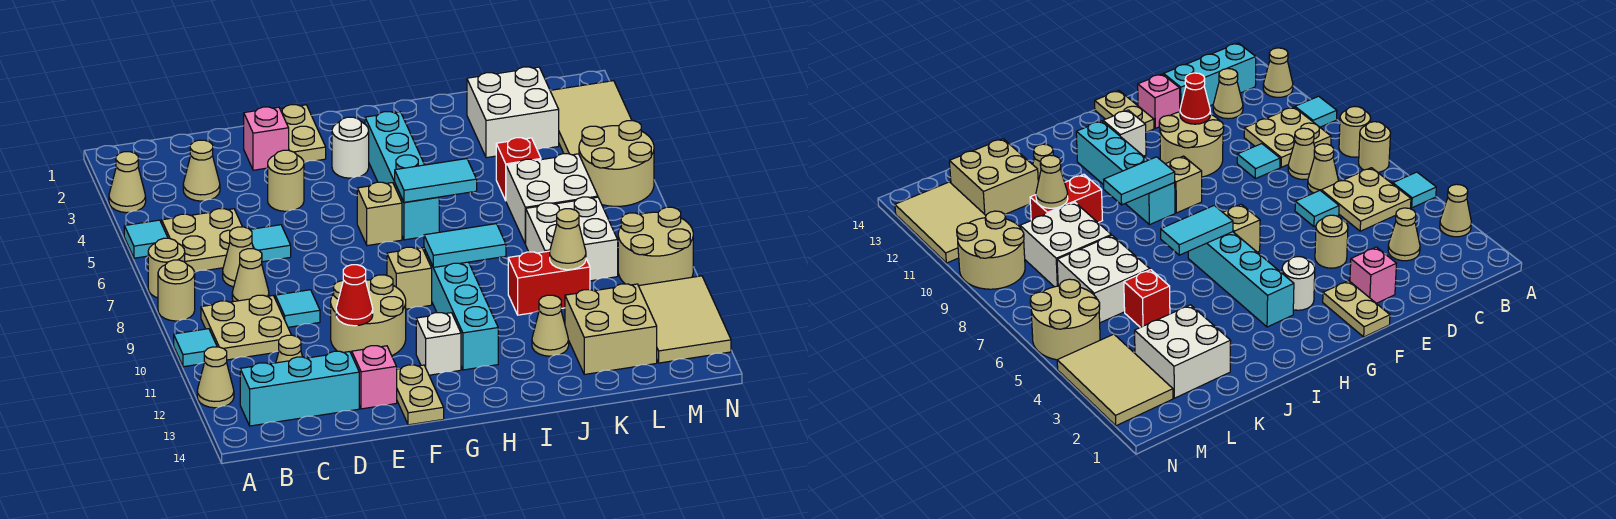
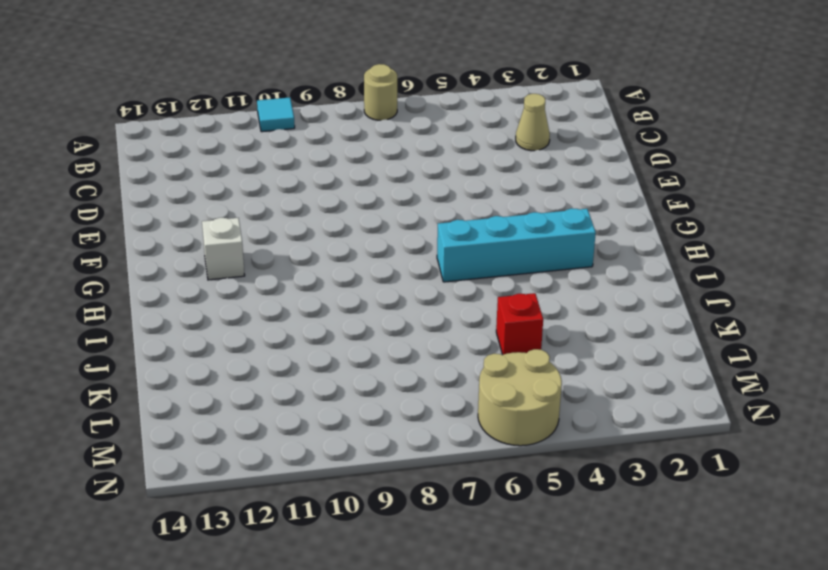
none -> tan 1x1 cone [109,152,146,213]
none -> cyan 1x1 tile [124,220,168,258]
none -> tan 1x1 round brick [158,260,195,321]
none -> tan 1x1 cone [197,347,234,408]

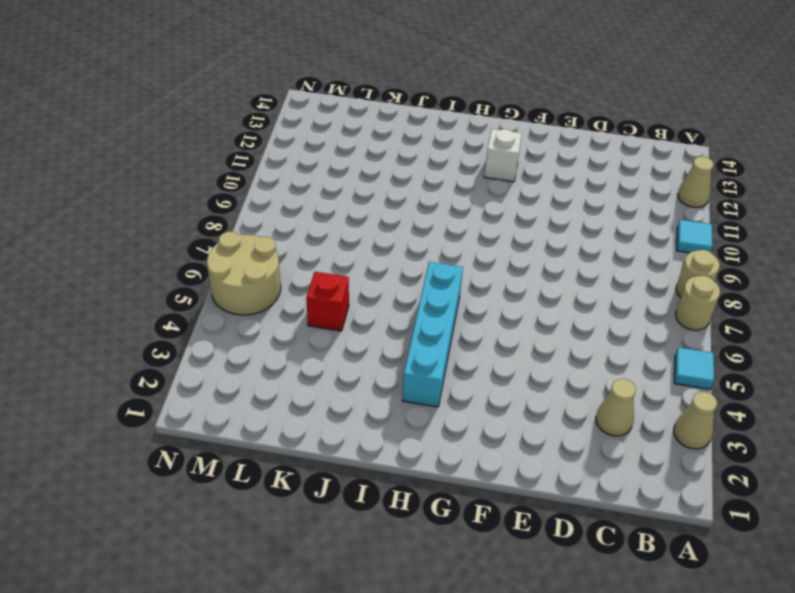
none -> tan 2x2 plate [162,209,242,272]
none -> tan 2x2 plate [201,295,291,360]
none -> cyan 1x3 brick [240,351,359,426]
none -> tan 1x1 cone [223,227,253,287]

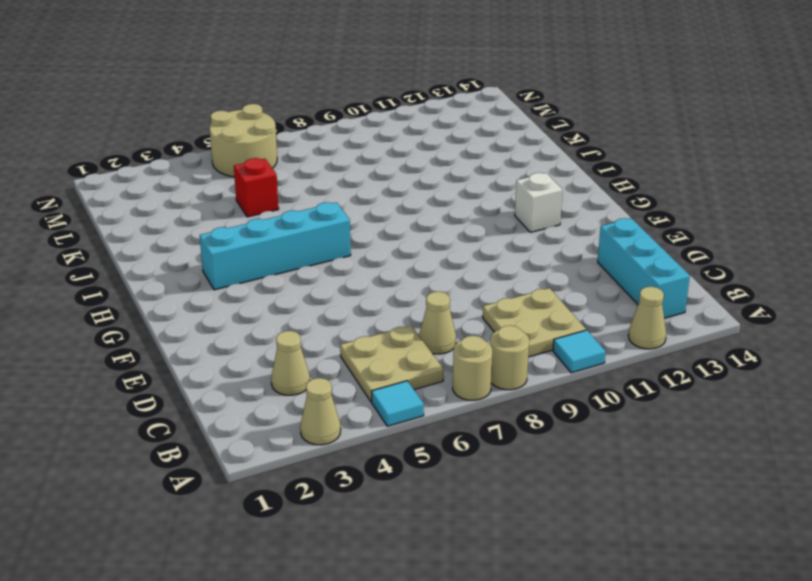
none -> tan 1x1 cone [232,249,269,302]
none -> tan 1x1 cone [276,335,302,363]
none -> cyan 1x1 tile [250,225,291,262]
none -> cyan 1x1 tile [275,290,320,327]

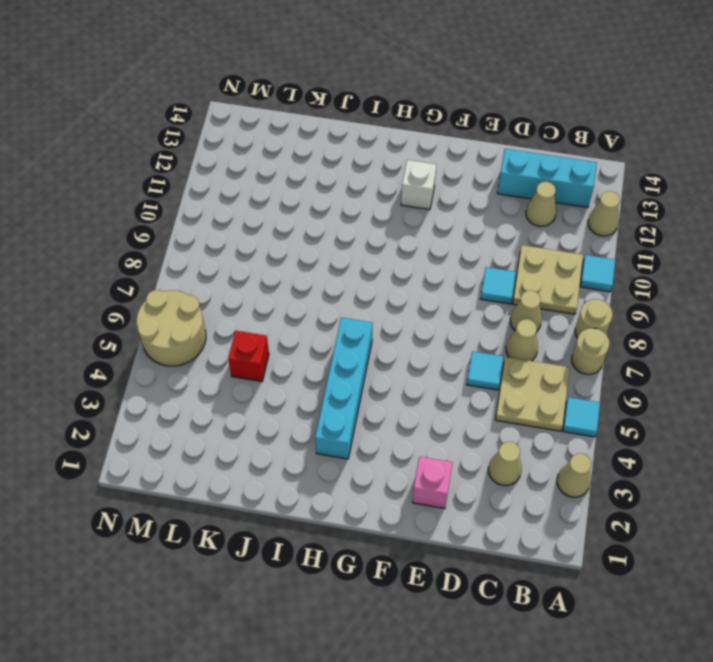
none -> tan 1x1 round brick [268,150,304,211]
none -> tan 2x2 round brick [331,275,406,355]
none -> pink 1x1 brick [352,346,397,409]
none -> tan 1x2 plate [280,105,326,162]

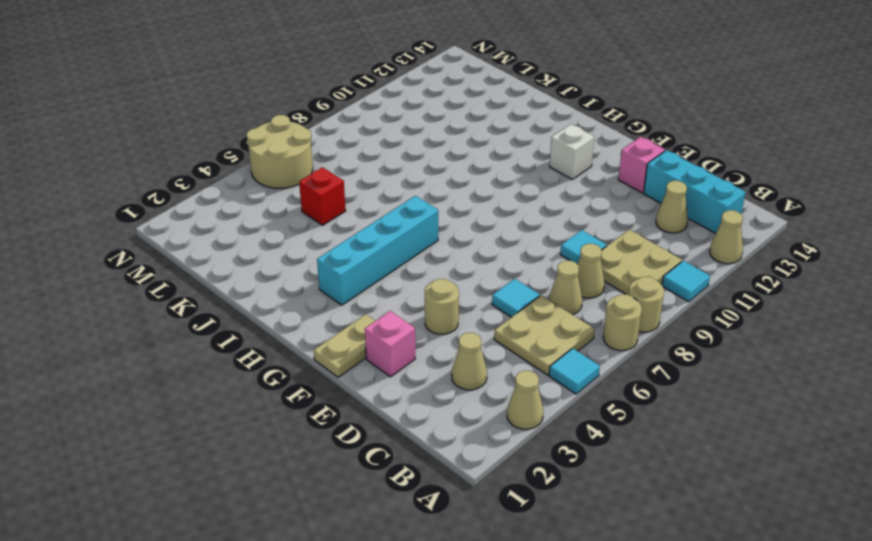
none -> tan 2x2 round brick [331,275,406,355]
none -> tan 1x2 plate [397,365,444,425]
none -> white 1x1 round brick [332,117,369,178]
none -> tan 1x1 brick [357,182,402,246]

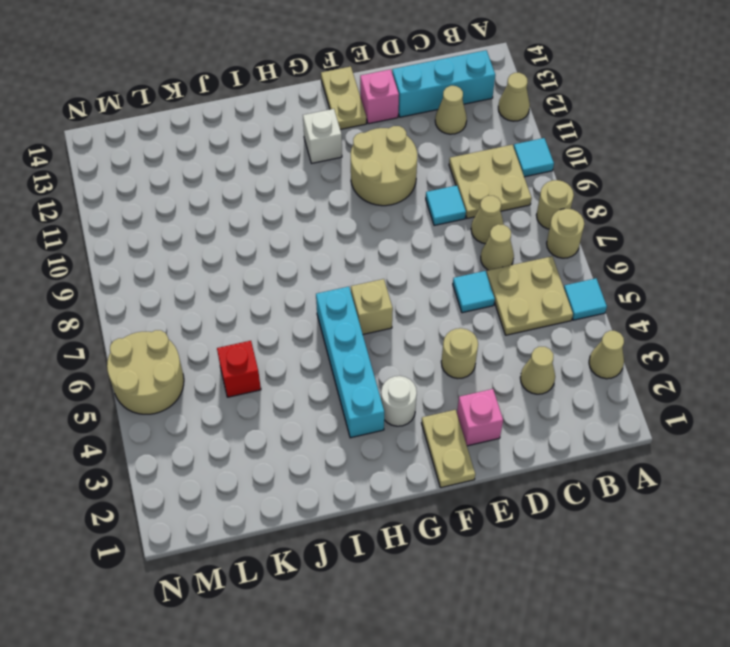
none -> tan 1x1 brick [387,247,432,309]
none -> cyan 1x4 brick [424,248,498,370]
none -> red 1x2 brick [508,251,590,315]
none -> tan 1x1 cone [532,295,569,356]

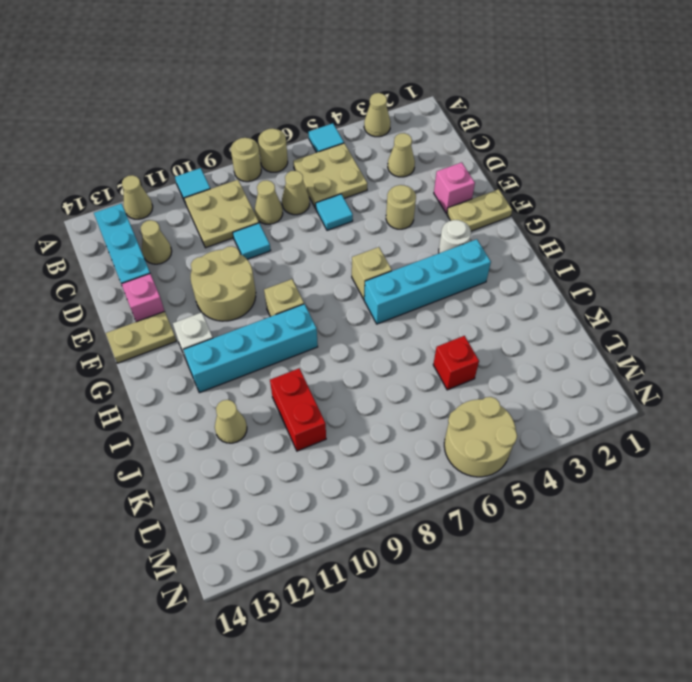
none -> white 2x2 brick [467,67,559,158]
none -> white 2x2 brick [506,154,598,244]
none -> white 2x2 brick [526,197,618,281]
none -> tan 2x2 brick [565,284,657,374]

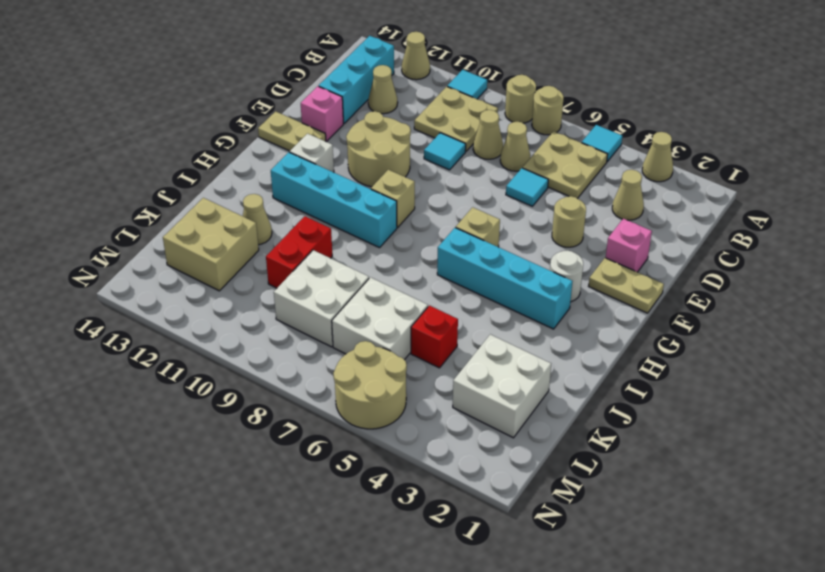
none -> tan 2x3 tile [550,81,632,155]
none -> tan 2x2 round brick [618,207,693,286]
none -> tan 2x3 tile [639,276,731,363]
none -> red 1x1 cone [336,265,373,326]

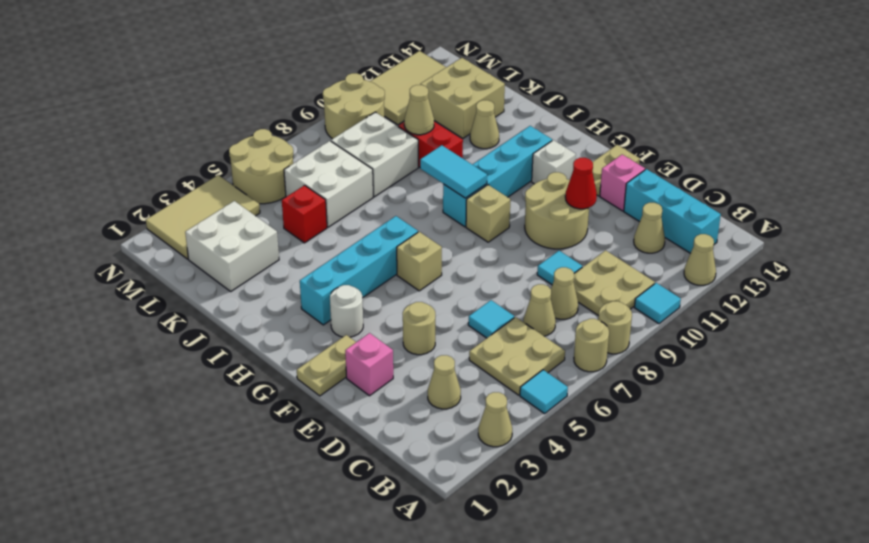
none -> cyan 1x2 tile [395,159,477,202]

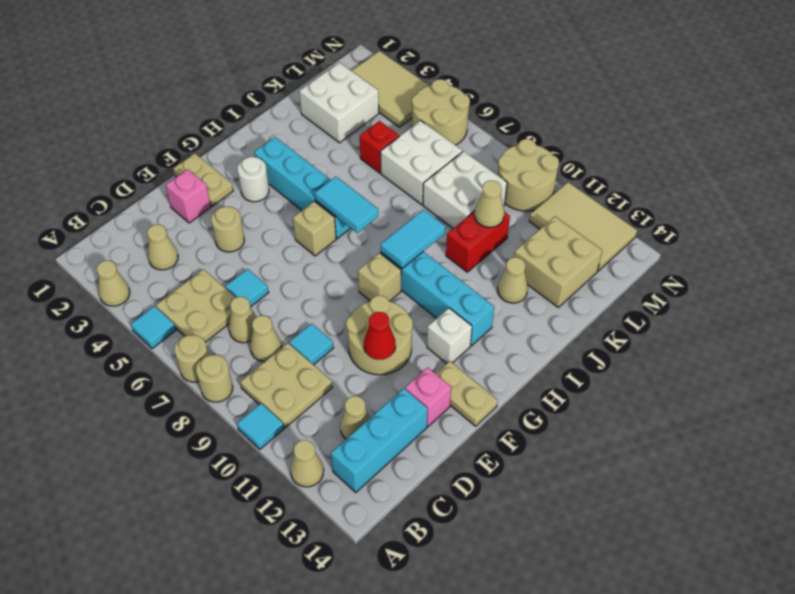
cyan 1x2 tile [315,177,378,233] -> cyan 1x2 tile turned to [395,159,477,202]

